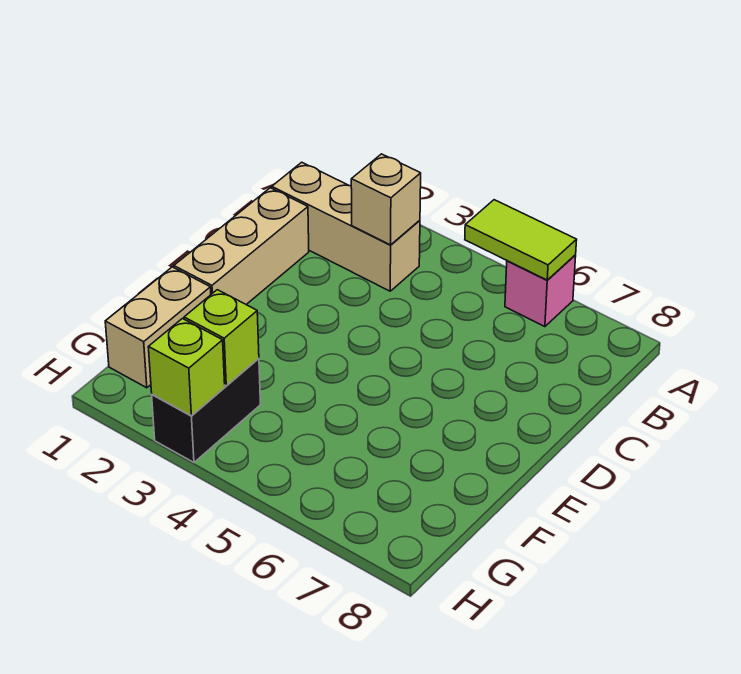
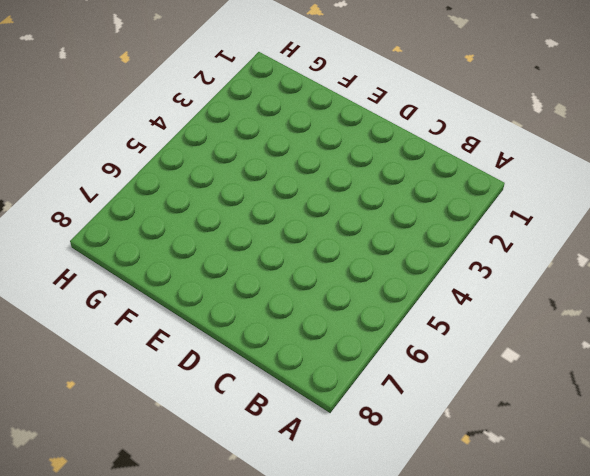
none -> pink 1x1 brick [505,255,576,327]
none -> tan 1x3 brick [272,162,420,291]

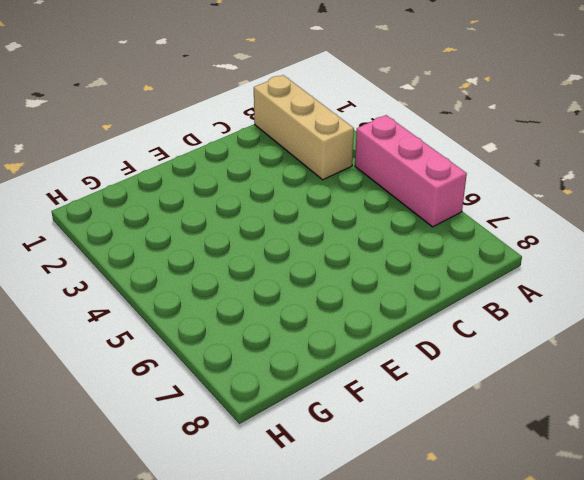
pink 1x3 brick [355,115,467,227] -> pink 1x1 brick [505,255,576,327]
none -> tan 1x3 brick [174,188,309,305]
none -> tan 1x2 brick [105,267,211,388]

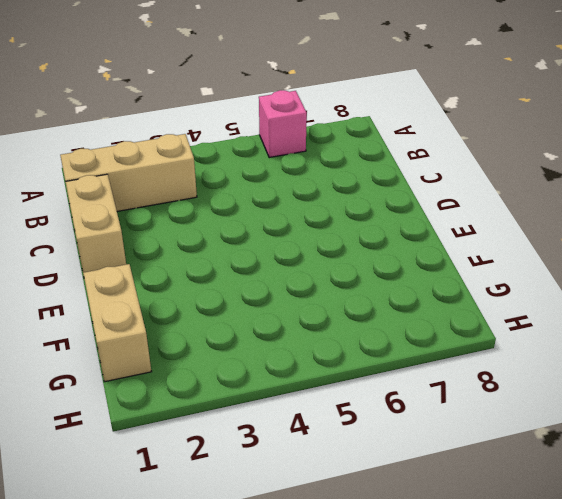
tan 1x2 brick [65,174,126,275] -> tan 1x3 brick [174,188,309,305]
none -> black 1x2 brick [152,358,261,462]
none -> lime 1x2 tile [465,200,577,280]

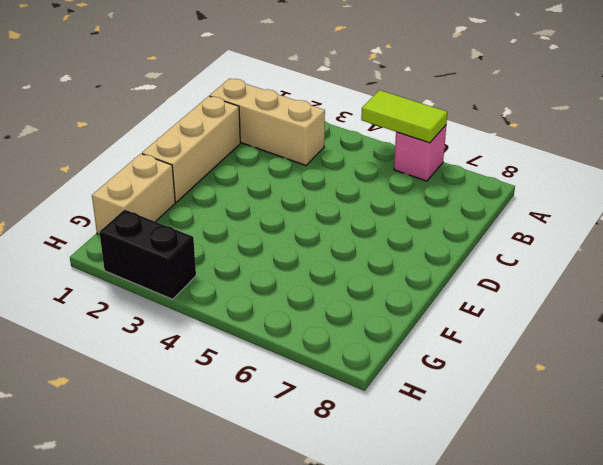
black 1x2 brick [99,209,196,299] -> black 1x2 brick turned to [152,358,261,462]
none -> tan 1x1 brick [351,154,421,245]
none -> lime 1x1 brick [184,290,259,386]

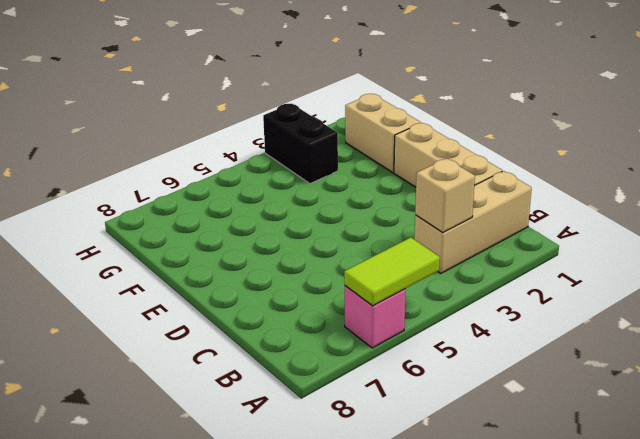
none -> lime 1x1 brick [184,290,259,386]
none -> lime 1x1 brick [149,319,225,416]

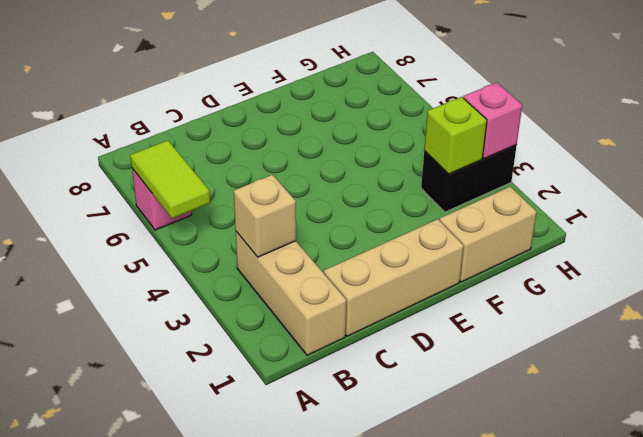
pink 1x1 brick [463,82,522,159] -> lime 1x1 brick [149,319,225,416]

